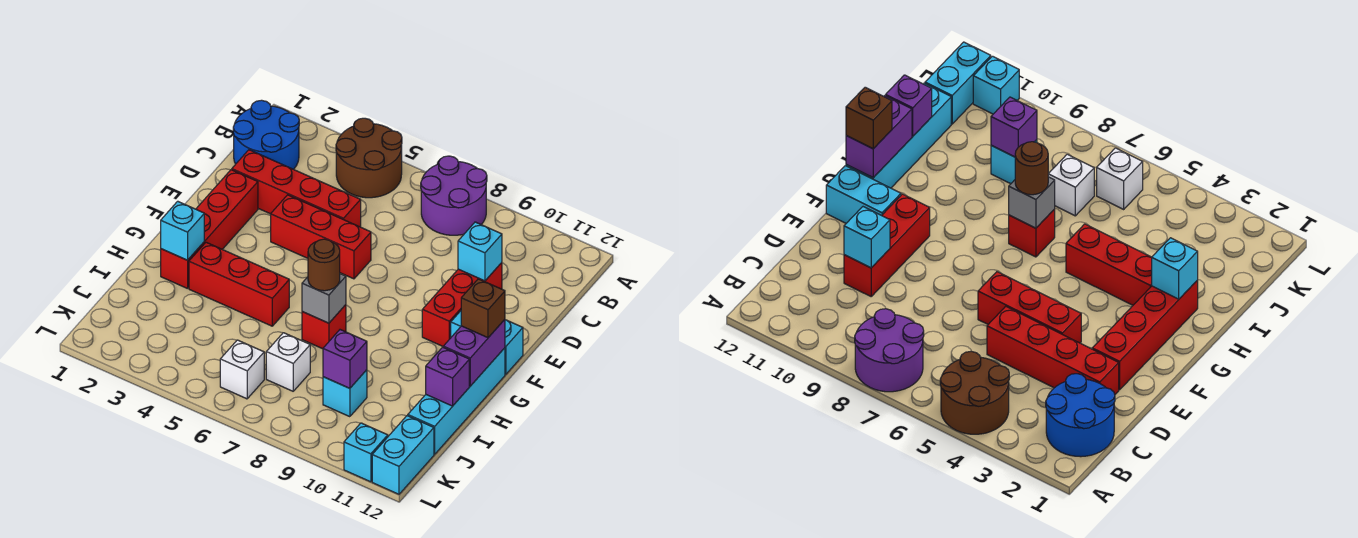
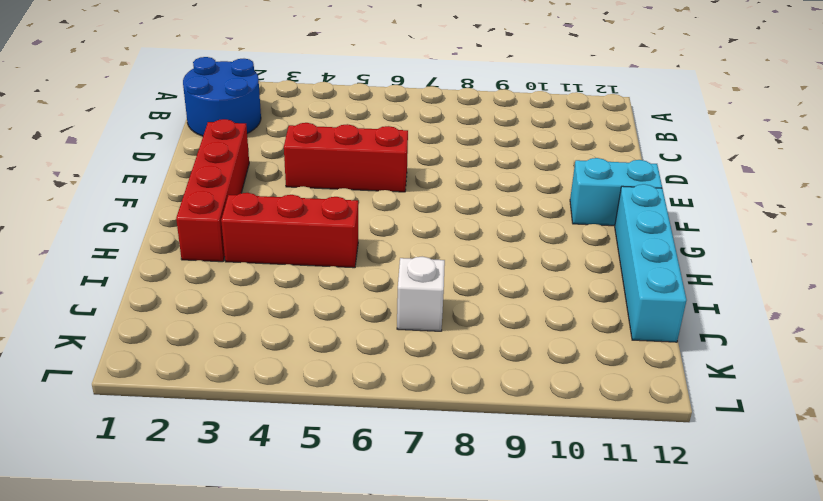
none -> brown 2x2 round brick [336,118,402,198]
none -> purple 2x2 round brick [421,156,487,235]
none -> red 1x4 brick [232,150,361,227]

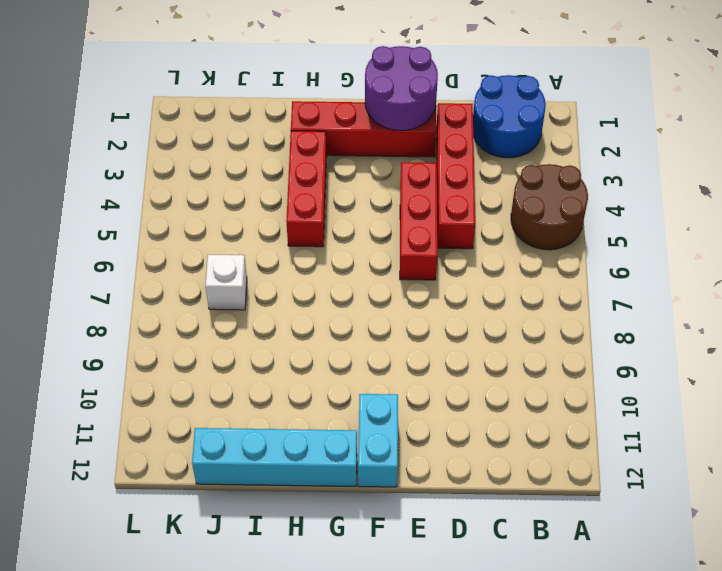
purple 2x2 round brick [365,46,438,131] -> purple 2x2 round brick moved to [421,156,487,235]
none -> red 1x3 brick [422,263,502,346]
none -> red 1x1 brick [302,305,346,349]
none -> cyan 1x1 brick [323,370,367,417]

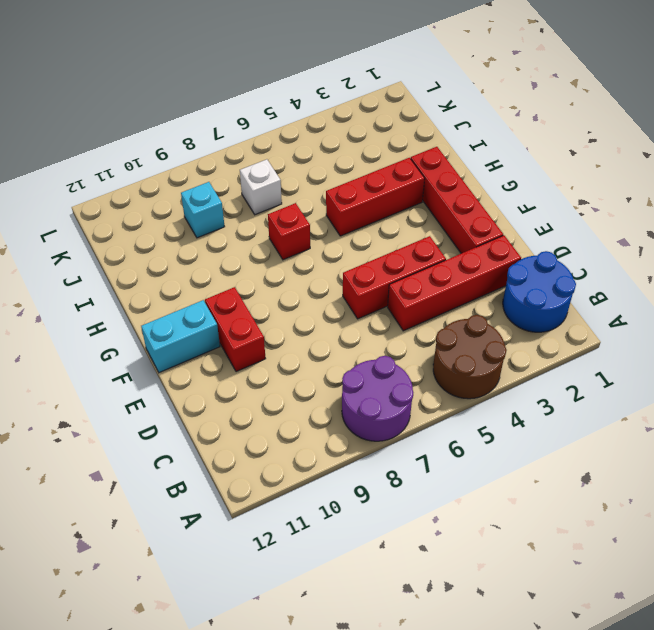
red 1x2 brick [205,287,266,372] -> red 1x3 brick [422,263,502,346]
none -> cyan 1x4 brick [408,348,505,454]
none -> white 1x1 brick [220,340,264,399]
none -> cyan 1x2 brick [372,416,434,494]

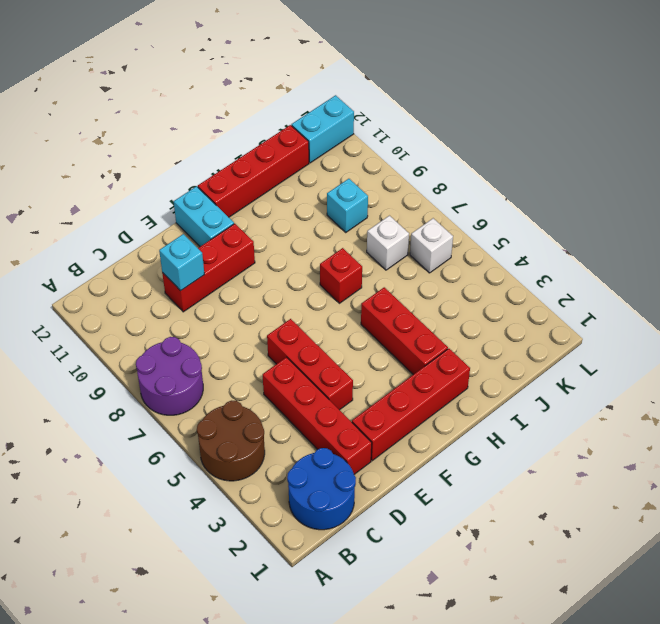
red 1x4 brick [198,125,309,217] -> cyan 1x4 brick [408,348,505,454]
none -> cyan 1x1 brick [344,423,388,482]
none -> purple 1x2 brick [443,320,505,386]
none -> cyan 1x1 brick [161,201,204,260]

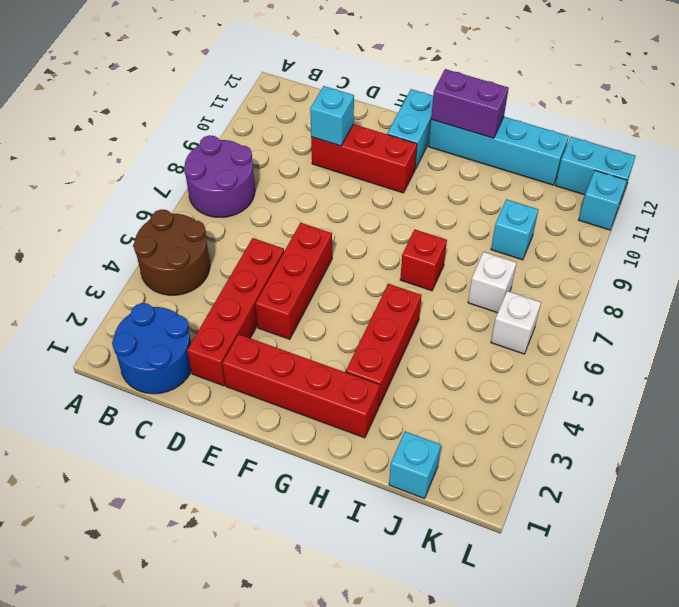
cyan 1x1 brick [389,432,441,498] -> cyan 1x1 brick moved to [161,201,204,260]
none -> grey 1x1 brick [302,274,346,323]
none -> purple 1x1 brick [426,347,469,406]
none -> purple 1x1 brick [323,330,367,388]

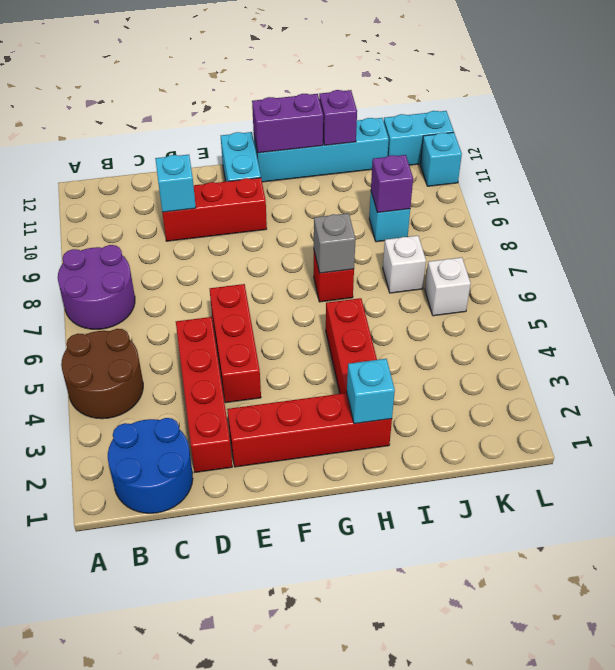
none -> brown 1x1 brick [461,279,505,338]
none -> brown 1x1 round brick [308,239,340,291]

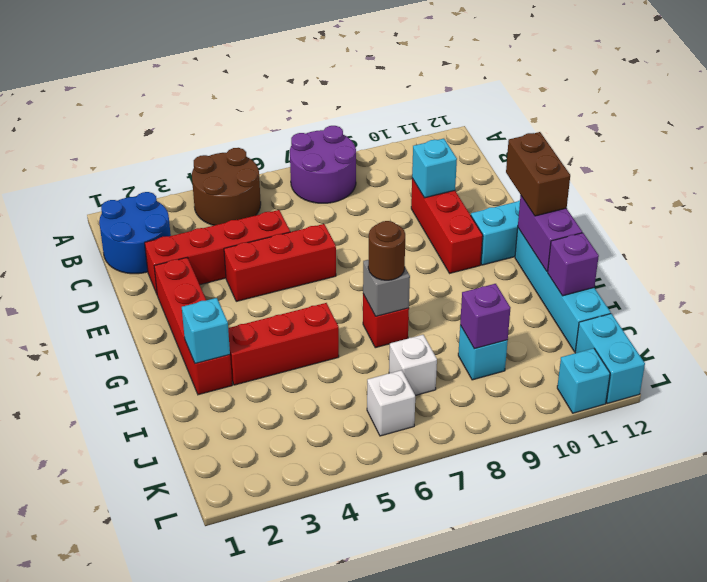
brown 1x2 brick [506,132,570,216] -> brown 1x1 brick [461,279,505,338]

